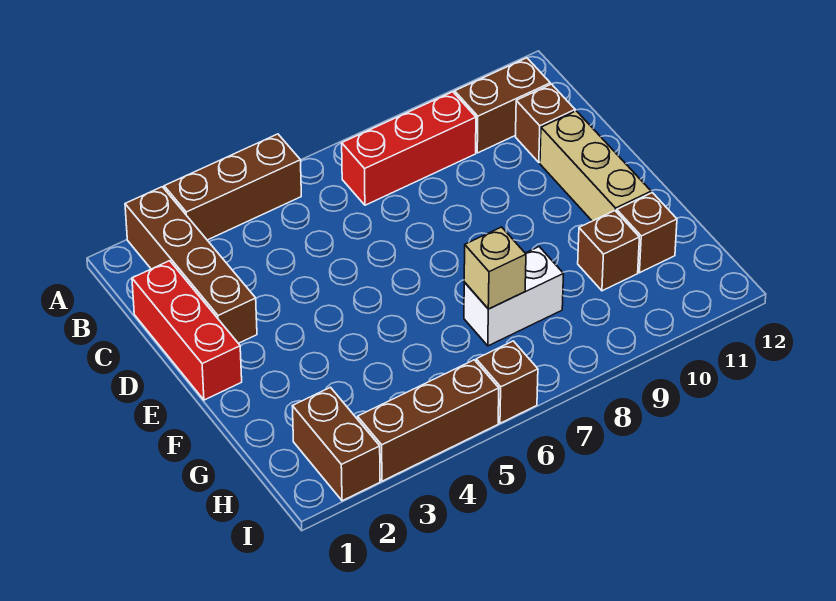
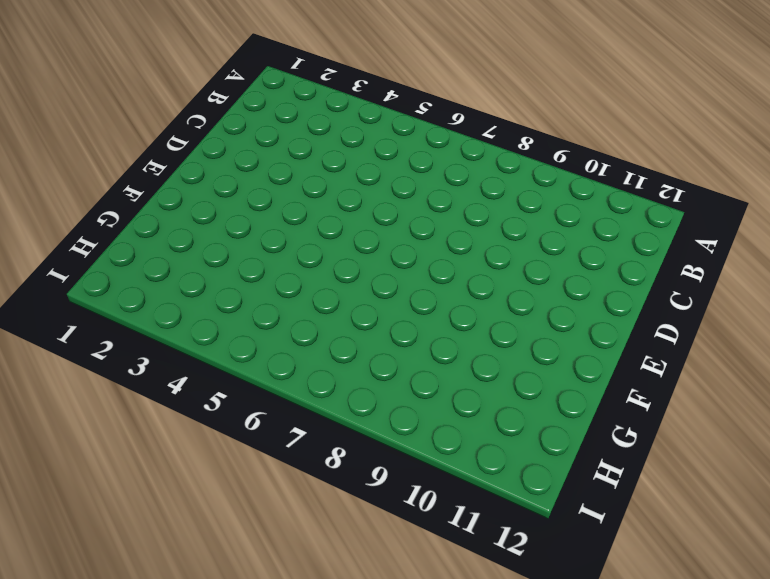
none -> brown 1x4 brick [125,187,257,343]
none -> brown 1x3 brick [164,134,301,240]
none -> red 1x3 brick [342,92,476,205]

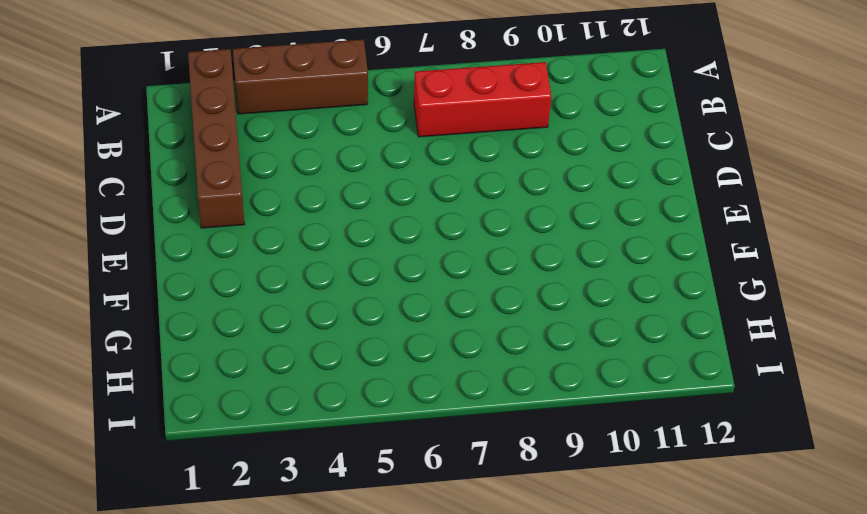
none -> brown 1x2 brick [455,58,550,153]
none -> red 1x3 brick [132,261,242,400]
none -> brown 1x1 brick [516,84,575,163]

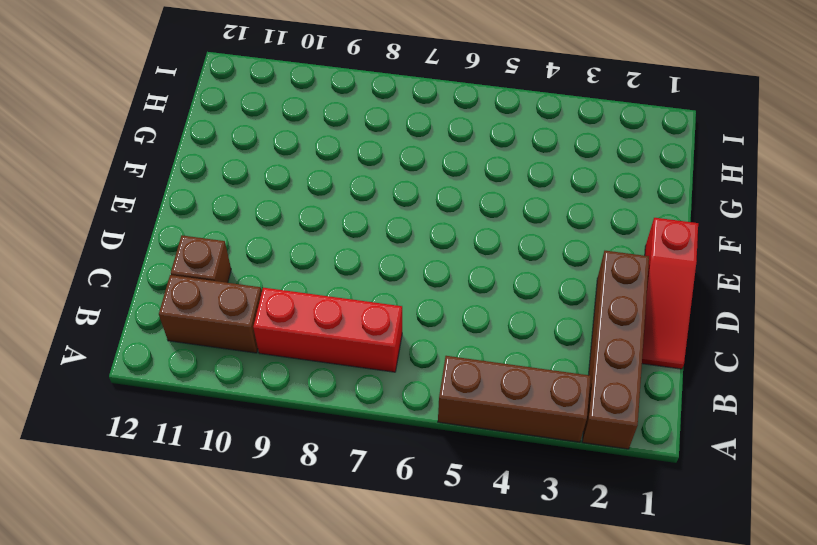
red 1x3 slope [642,218,698,369] -> red 1x3 brick [132,261,242,400]
none -> tan 1x3 brick [540,111,651,221]
none -> white 1x2 brick [464,247,564,346]
none -> brown 1x1 brick [578,211,639,291]

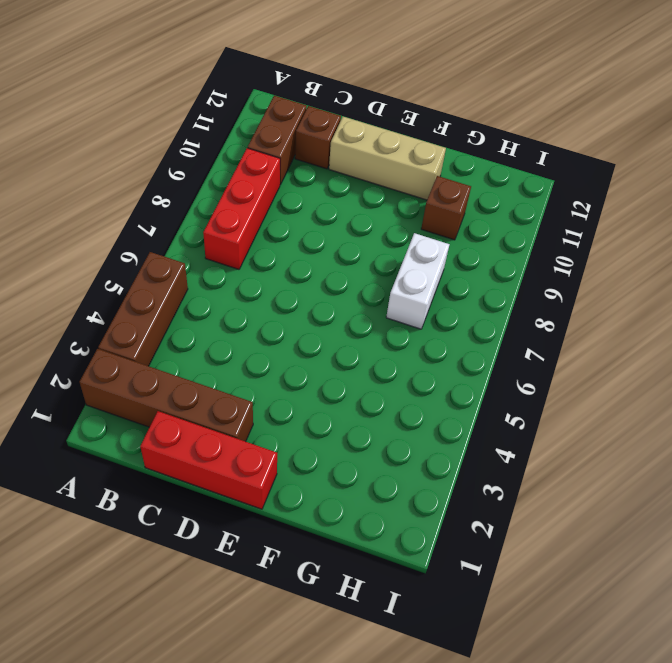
none -> brown 1x1 brick [617,193,677,273]
none -> brown 1x2 brick [292,387,380,501]
none -> brown 1x3 brick [358,360,499,481]

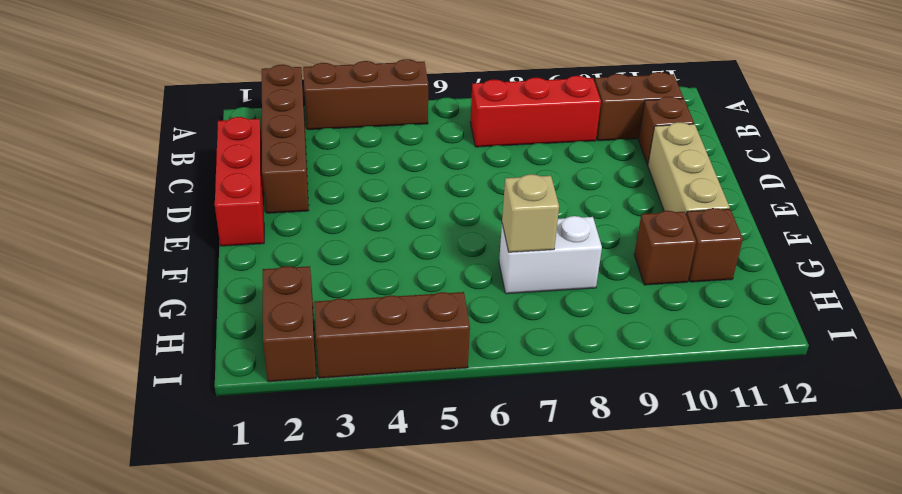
none -> brown 1x1 brick [476,341,538,423]

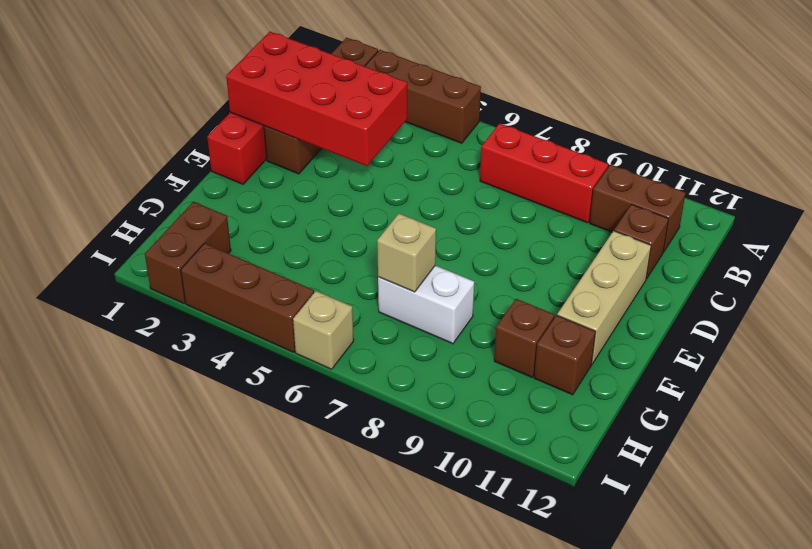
red 2x4 brick [226,32,407,166] -> none
tan 1x1 brick [293,291,354,369] -> brown 1x1 brick [476,341,538,423]

